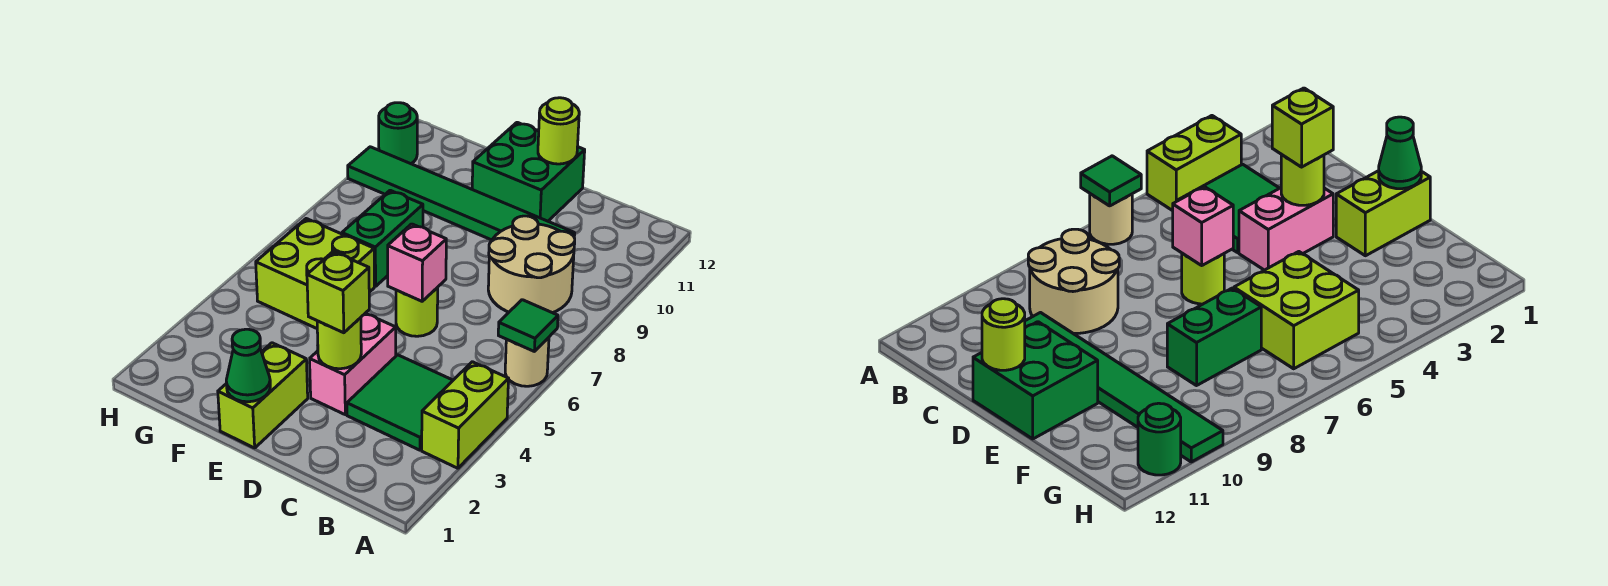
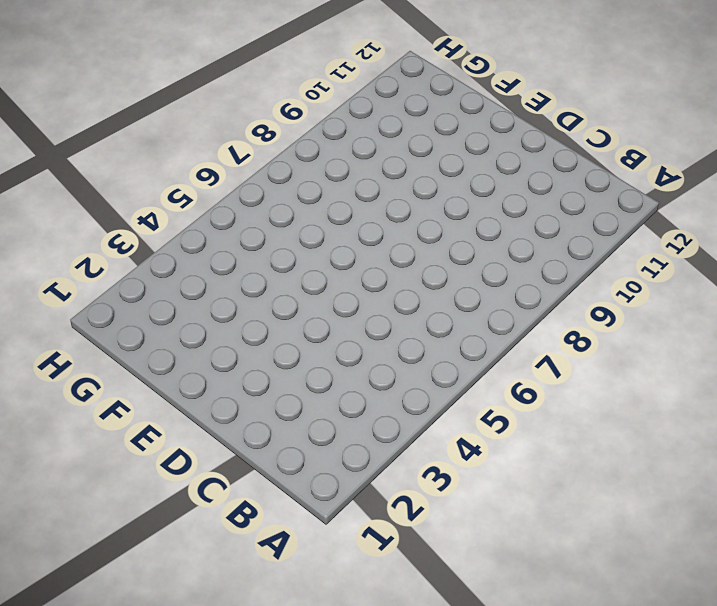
none -> lime 1x2 brick [422,362,509,468]
none -> tan 1x1 round brick [505,338,549,386]
none -> green 2x2 tile [347,355,453,450]

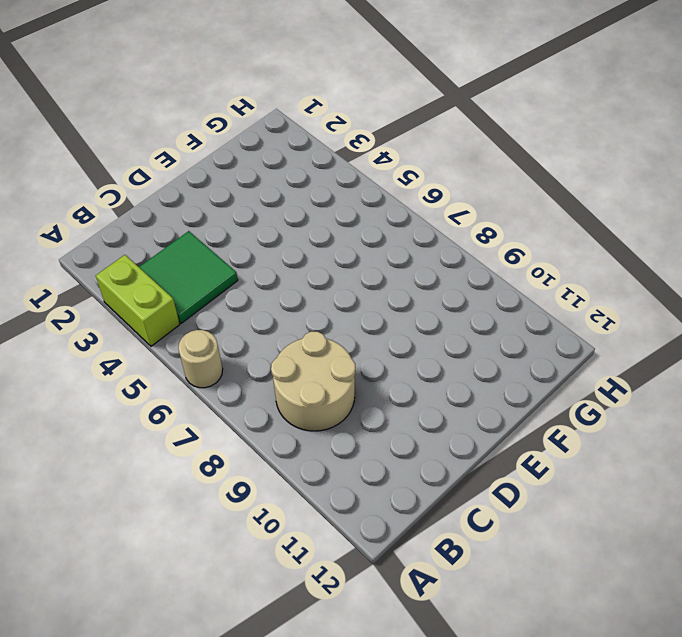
none -> green 1x6 tile [348,147,575,240]
none -> pink 1x2 brick [310,313,396,414]
none -> lime 1x1 round brick [396,287,438,336]

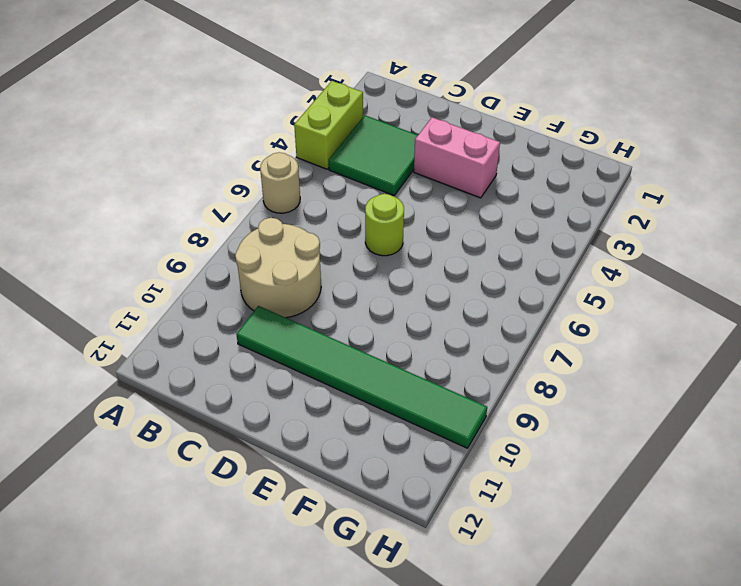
pink 1x2 brick [414,117,500,198] -> pink 1x2 brick turned to [310,313,396,414]
none -> green 2x2 brick [472,122,585,221]
none -> lime 1x2 brick [218,343,308,448]
none -> lime 2x2 brick [256,219,374,328]

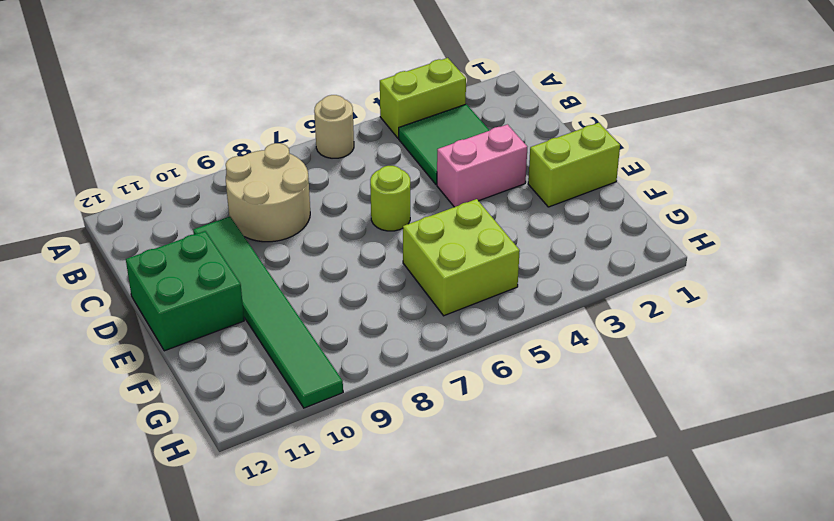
none -> green 1x2 brick [342,190,423,286]
none -> green 1x1 round brick [379,103,417,164]
none -> green 1x1 tile [498,300,558,351]

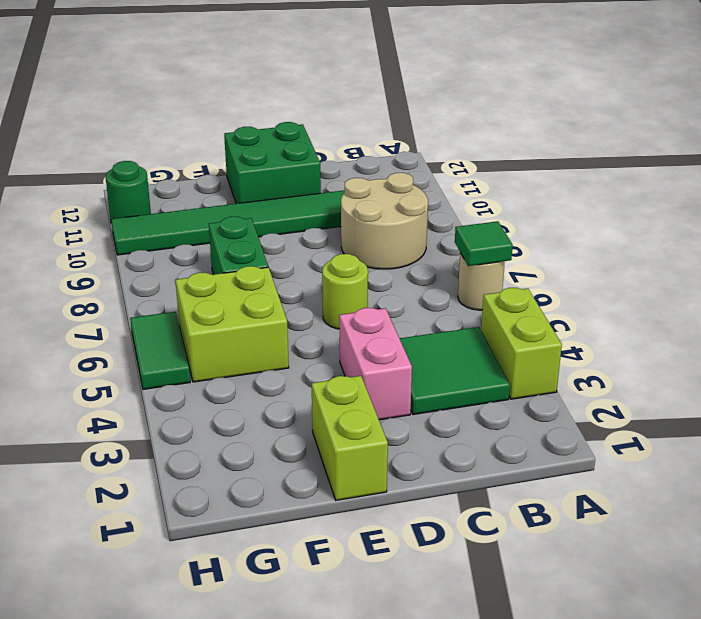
green 1x2 tile [130,312,190,389] -> none
none -> lime 1x1 round brick [317,318,361,369]
none -> pink 1x1 brick [388,224,446,301]
none -> lime 1x1 round brick [538,98,579,164]

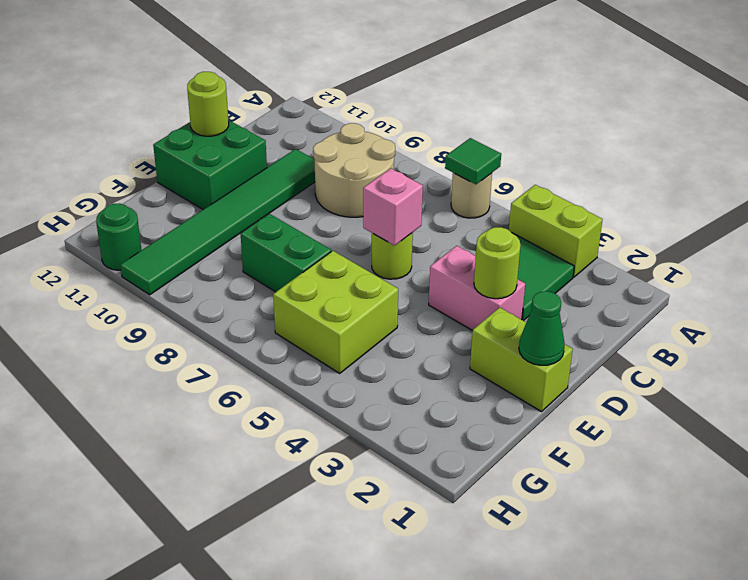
none -> lime 1x1 brick [307,252,369,333]

